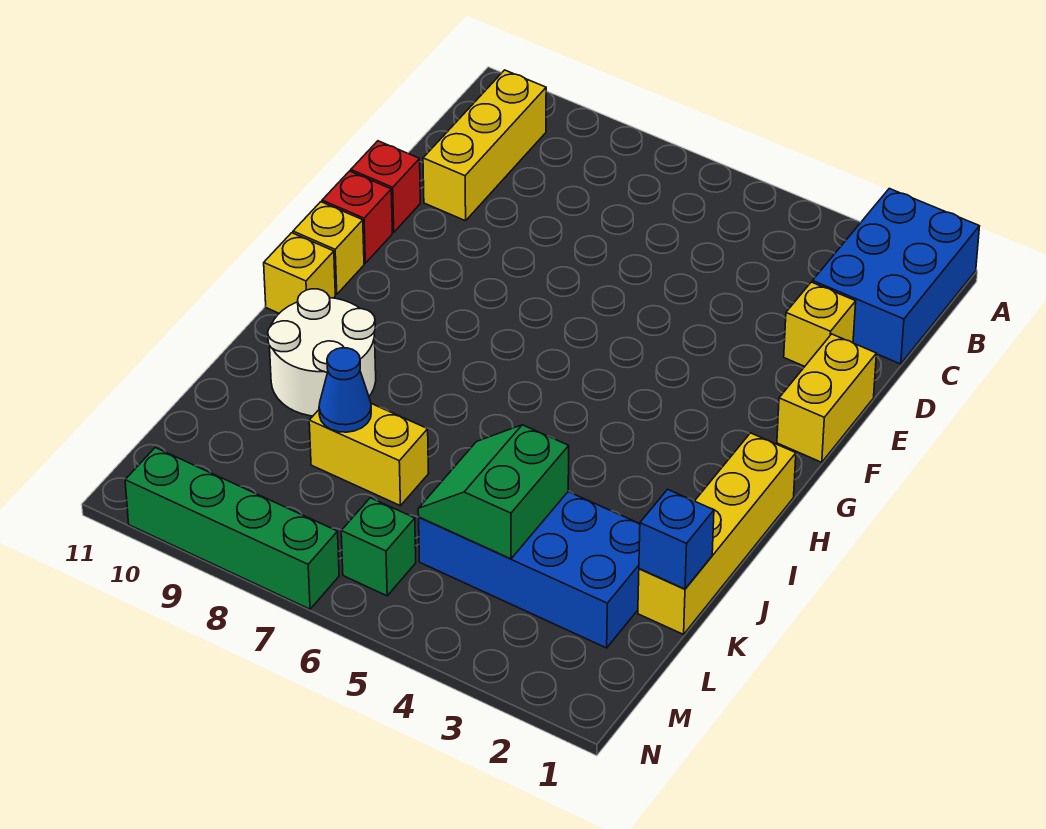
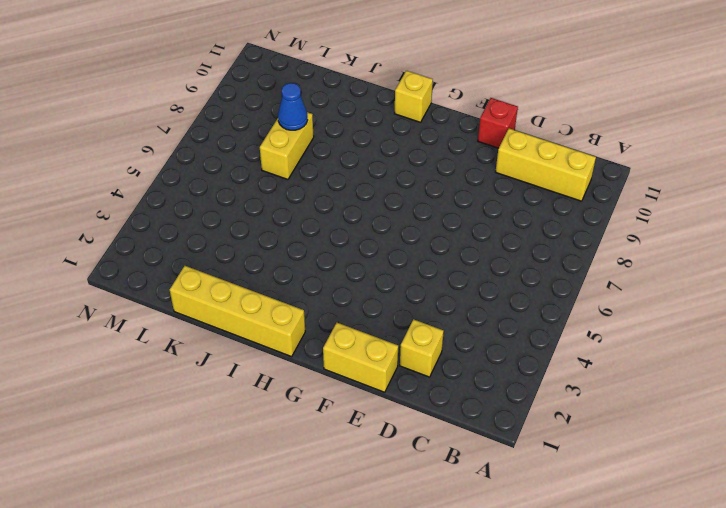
none -> blue 2x3 brick [812,189,980,364]
none -> red 1x1 brick [322,171,392,263]
none -> yellow 1x1 brick [293,202,364,294]

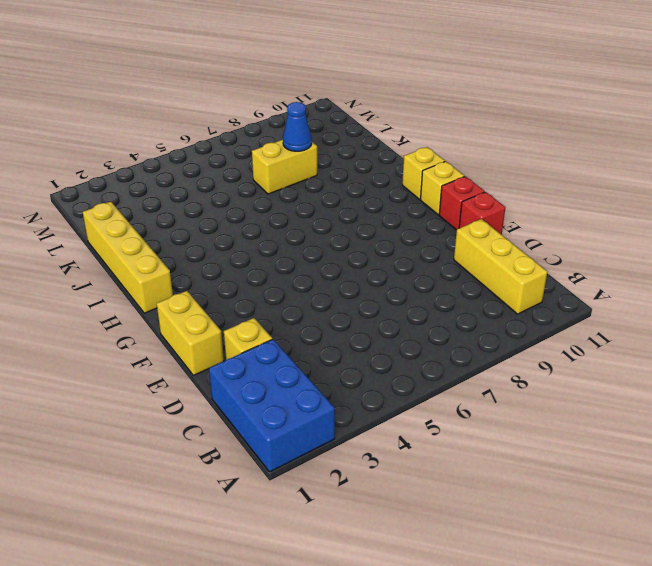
none -> white 2x2 round brick [268,289,376,416]
none -> blue 2x4 brick [419,492,640,648]
none -> green 1x1 brick [341,498,416,596]

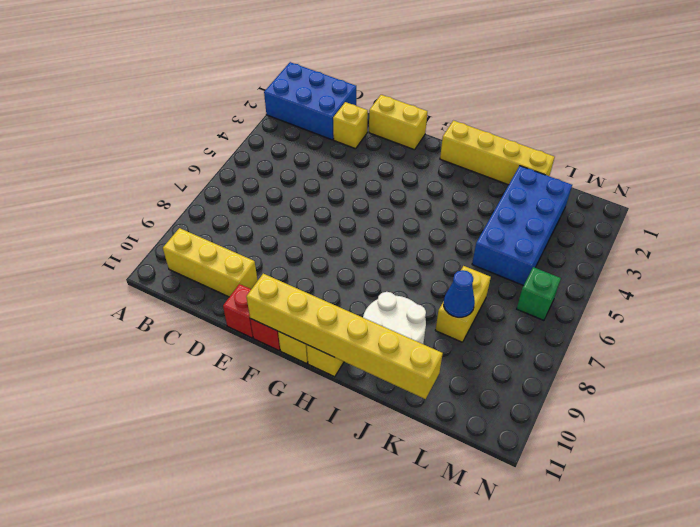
yellow 1x6 brick [246,274,443,399] -> none
none -> green 1x4 brick [125,448,339,609]
none -> blue 1x1 brick [639,489,714,589]
none -> green 2x2 slope [418,425,569,559]

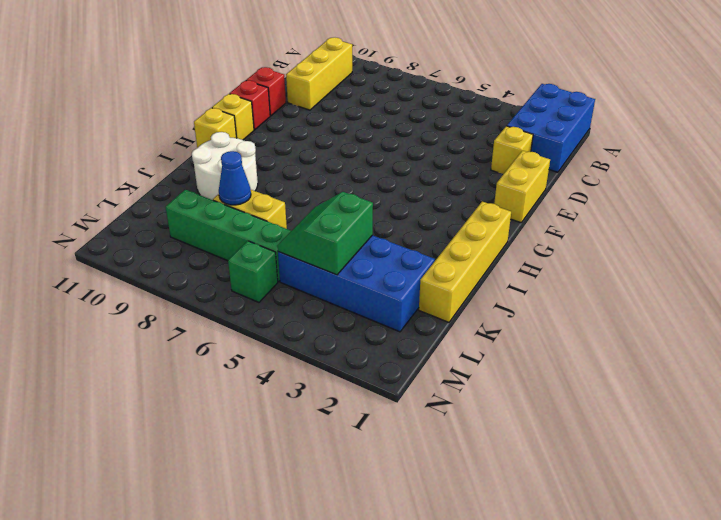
green 1x4 brick [166,190,291,282] -> green 1x4 brick moved to [125,448,339,609]
none -> blue 1x1 brick [639,489,714,589]

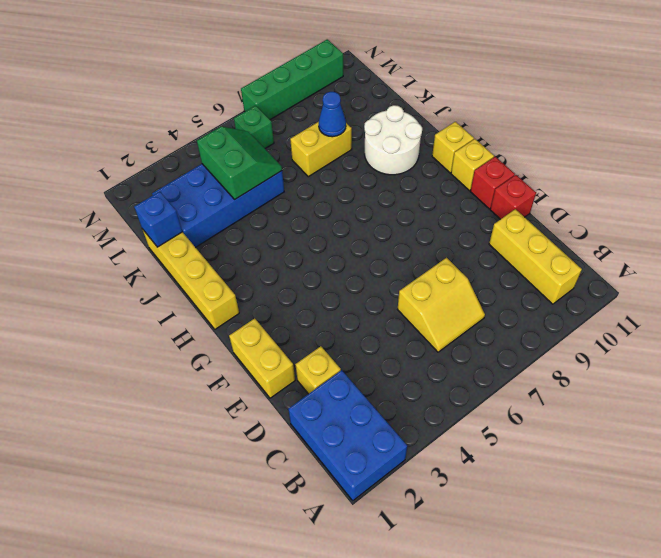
yellow 2x2 slope [398,258,485,352] -> none

